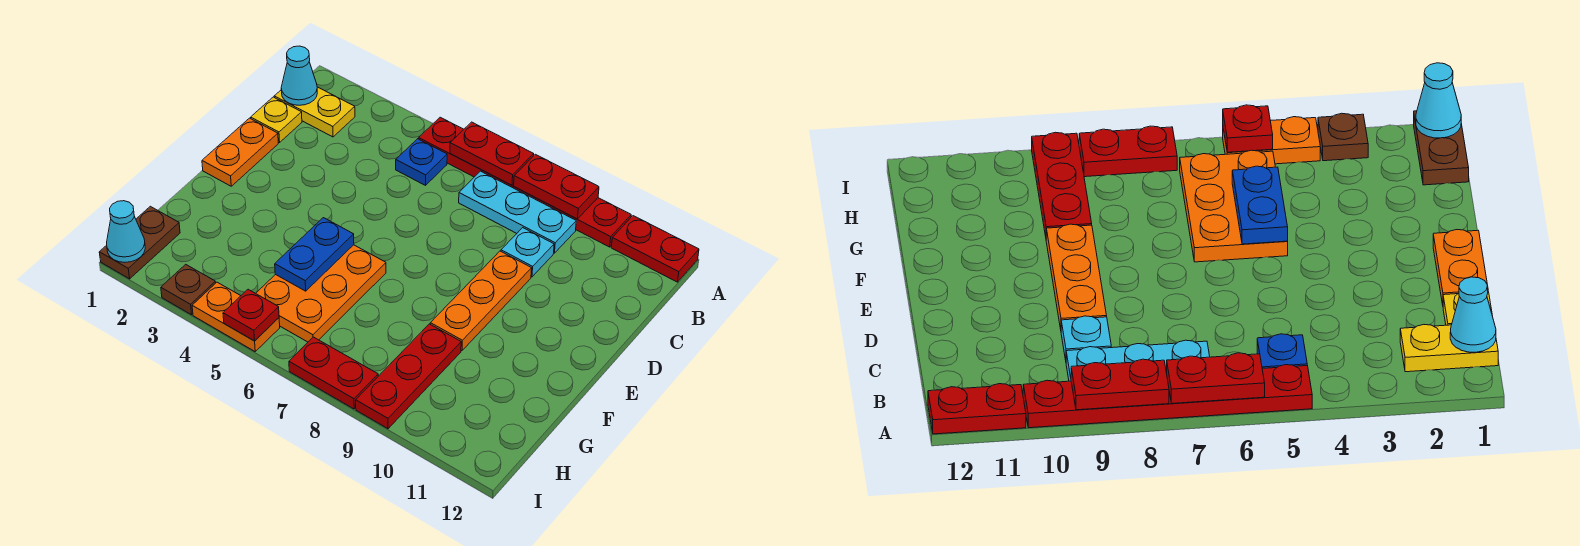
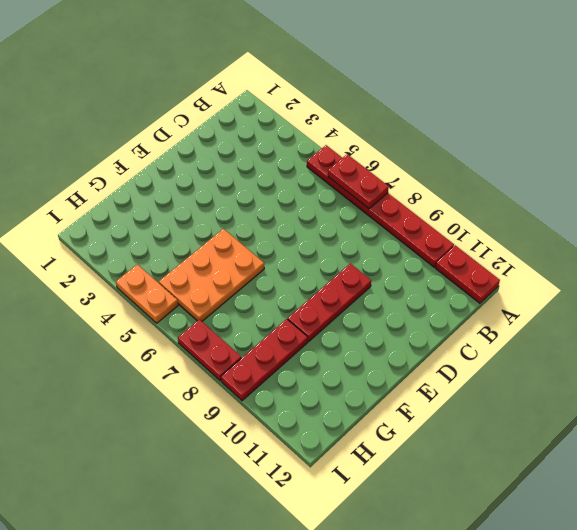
red 1x3 plate [288,263,371,341] -> orange 1x3 plate [430,251,532,351]
none -> yellow 1x2 plate [274,87,355,137]
none -> blue 1x1 plate [396,139,447,185]
none -> cyan 1x3 plate [459,171,576,253]

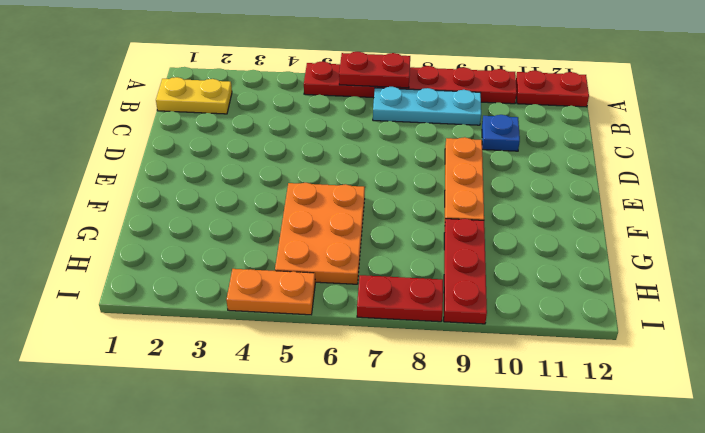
blue 1x1 plate [482,115,520,151] -> blue 1x1 plate moved to [396,139,447,185]
none -> yellow 1x1 plate [251,97,302,143]
none -> cyan 1x1 plate [501,228,554,277]
none -> orange 1x2 plate [202,118,278,186]

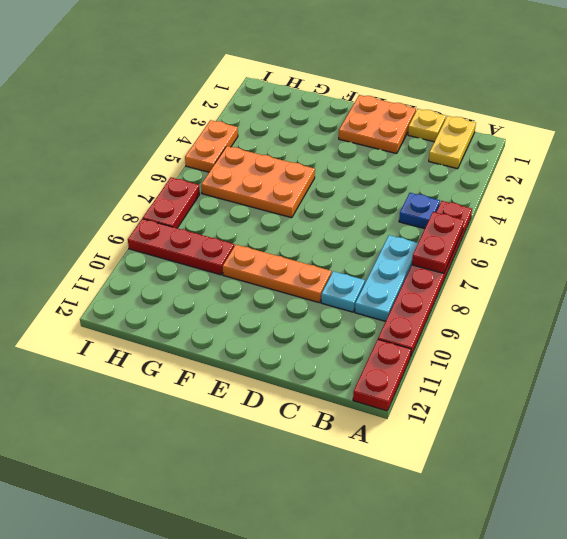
orange 2x2 plate [339,95,416,154] -> orange 1x2 plate [202,118,278,186]
none -> brown 1x2 plate [99,206,180,279]
none -> brown 1x1 plate [161,264,216,315]
none -> red 1x2 plate [514,154,599,219]

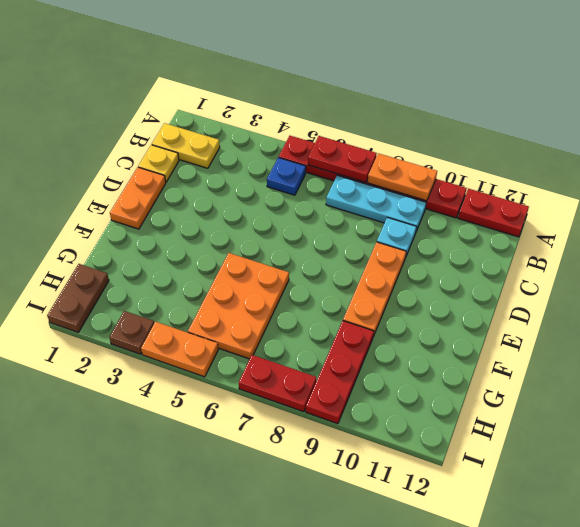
orange 1x2 plate [367,153,437,201] -> red 1x2 plate [514,154,599,219]
none -> cyan 1x1 cone [281,46,317,105]
none -> blue 1x2 plate [275,218,354,291]
none -> cyan 1x1 cone [107,201,145,262]

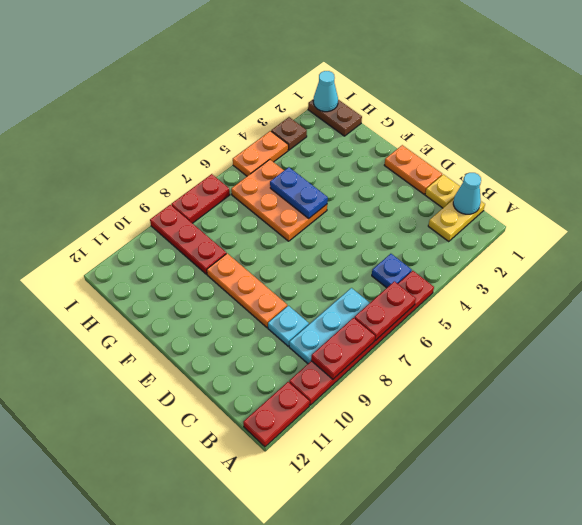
none -> red 1x1 plate [223,289,279,341]

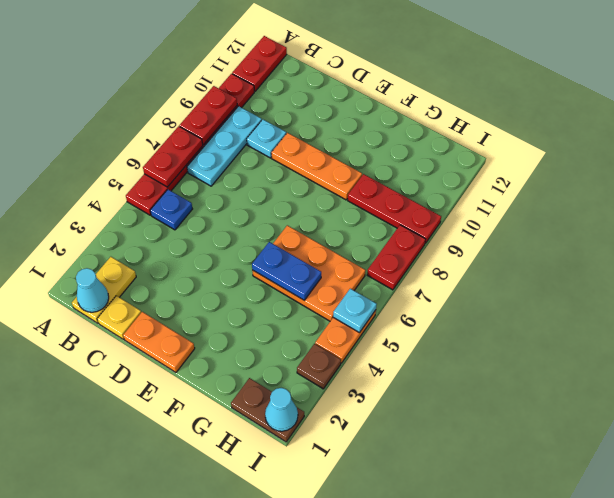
cyan 1x1 plate [333,289,377,333] -> red 1x1 plate [223,289,279,341]

